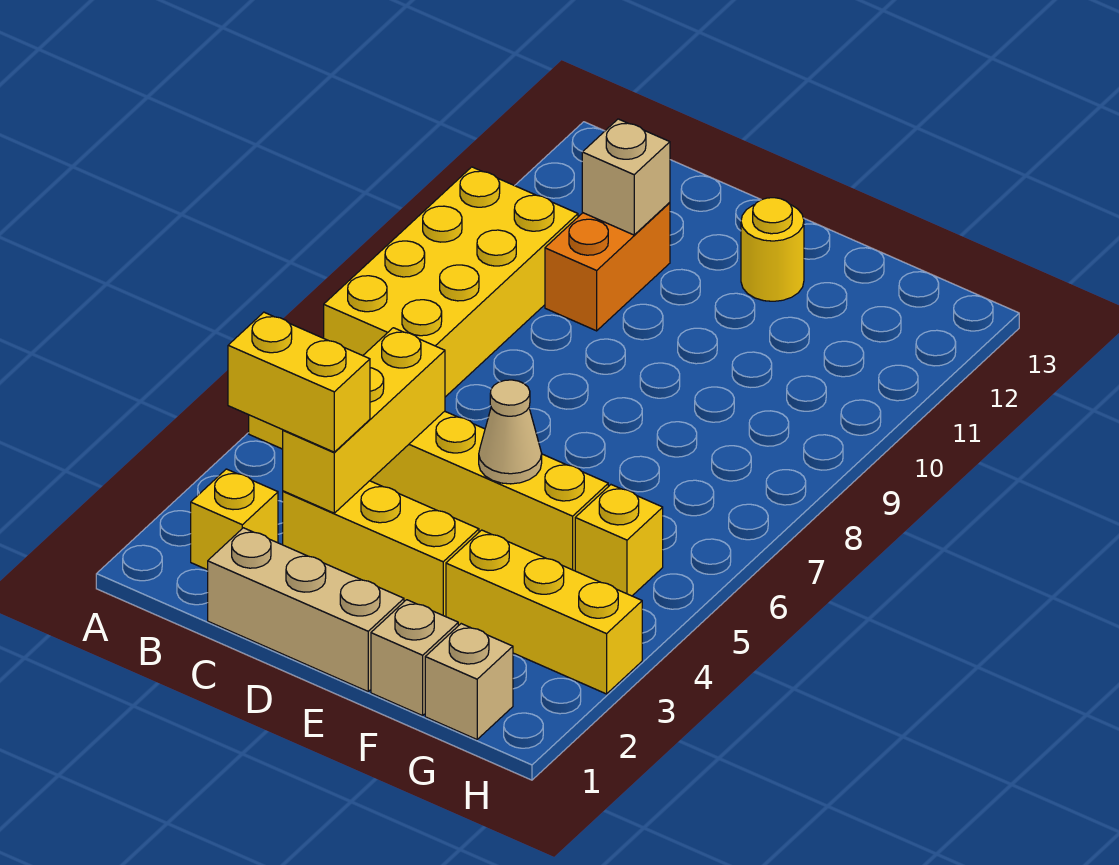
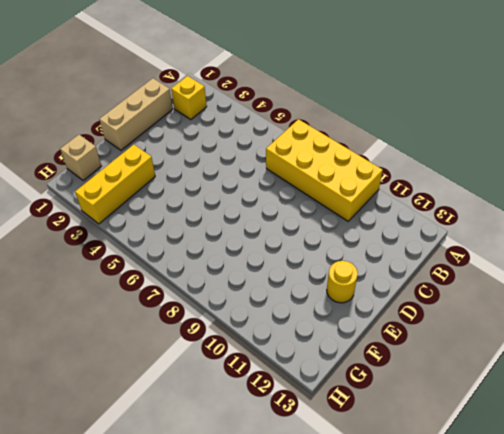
none -> yellow 1x6 brick [249,411,608,571]
none -> yellow 1x3 brick [283,481,479,617]
none -> orange 1x2 brick [545,203,670,331]

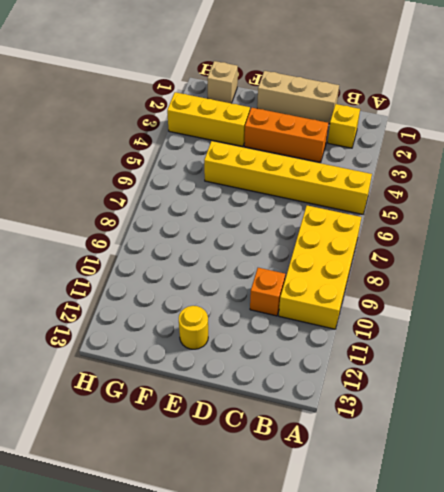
orange 1x3 brick [244,108,329,162] -> yellow 1x3 brick [283,481,479,617]
orange 1x1 brick [250,268,285,316] -> orange 1x2 brick [545,203,670,331]
none -> tan 1x1 brick [371,600,458,716]
none -> yellow 1x1 brick [575,485,663,596]
none -> yellow 1x3 brick [283,328,445,513]

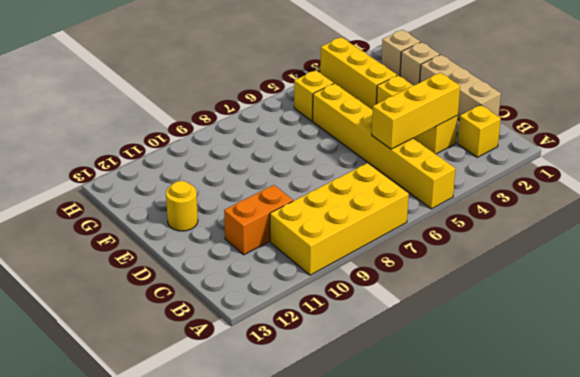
none -> tan 1x1 brick [582,119,670,235]
none -> tan 1x1 cone [479,380,542,484]
none -> yellow 1x2 brick [228,312,370,452]

